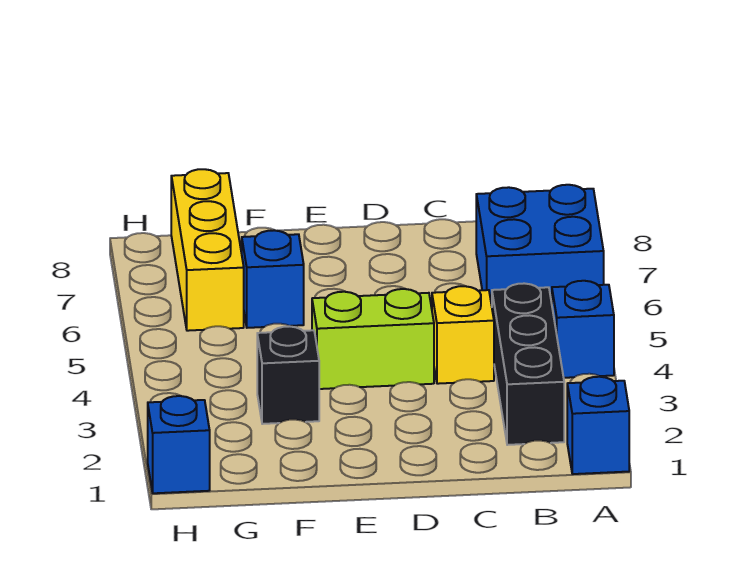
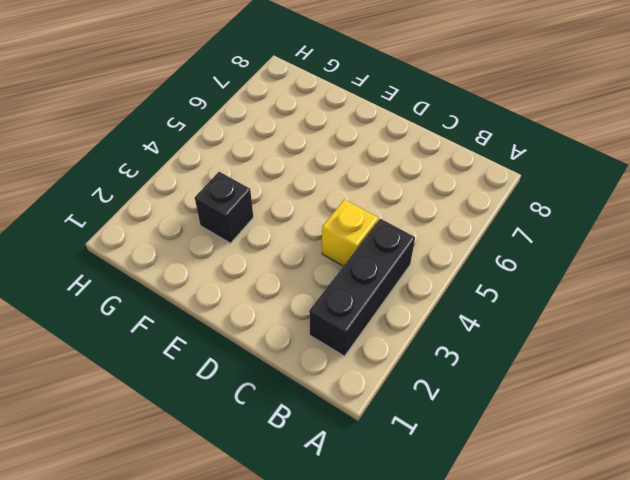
none -> blue 1x1 brick [567,377,629,474]
none -> blue 1x1 brick [552,281,614,378]

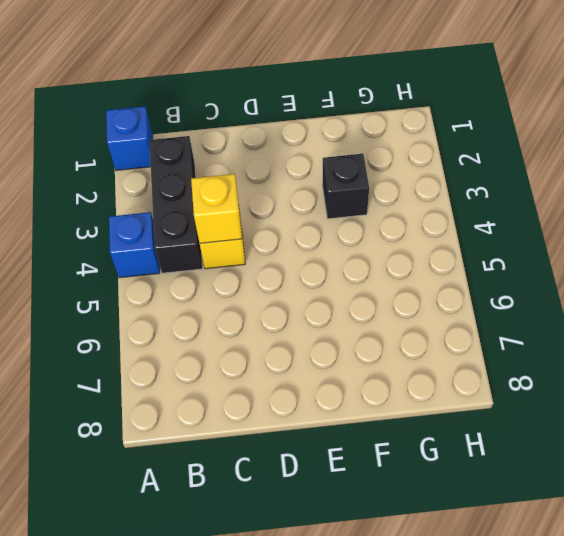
yellow 1x1 brick [191,174,242,243] -> none
none -> blue 2x2 brick [476,185,604,305]
none -> lime 1x2 brick [312,289,434,389]

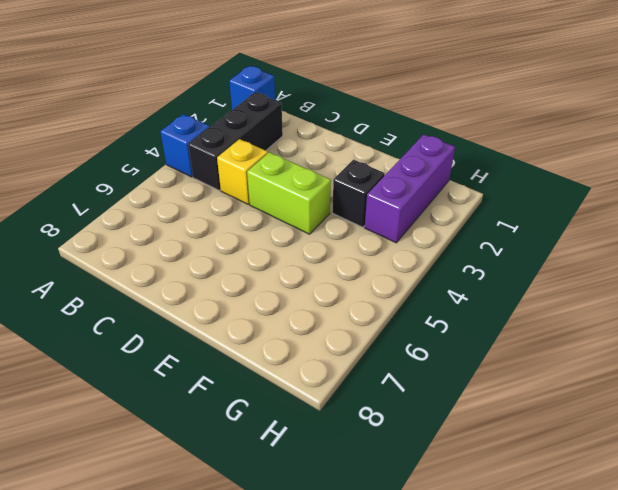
purple 1x3 brick [365,134,455,243] -> none
none -> blue 2x2 brick [476,185,604,305]
none -> blue 1x1 brick [242,230,304,328]

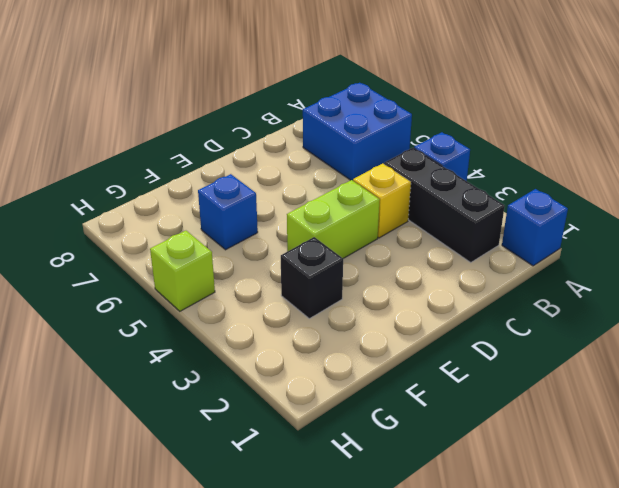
lime 1x1 brick [150,231,215,311] -> none
none -> yellow 1x3 brick [171,169,244,331]
none -> blue 1x1 brick [148,396,210,493]

